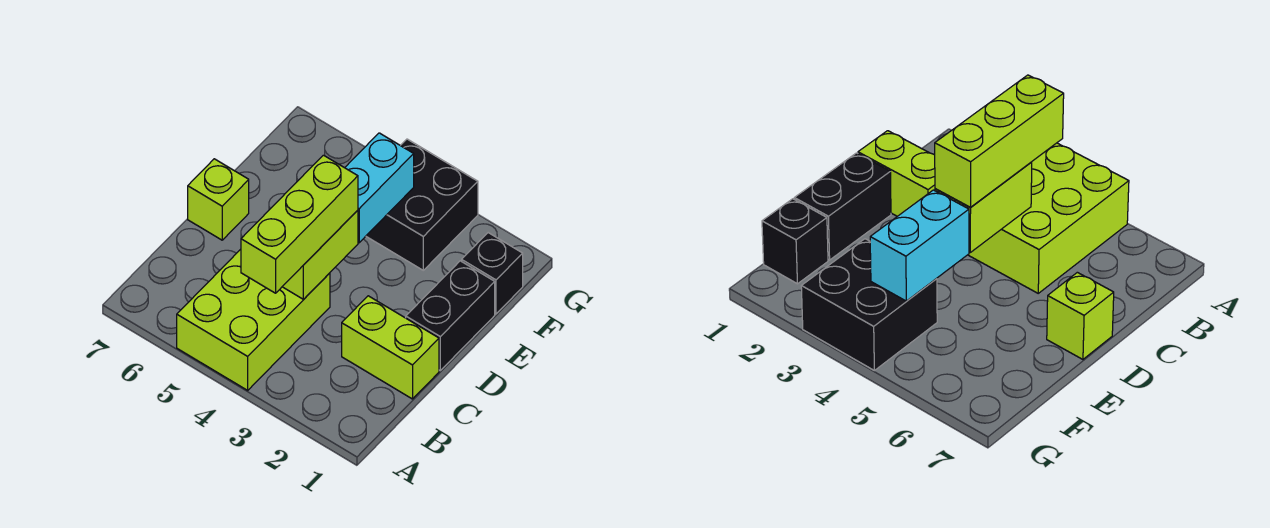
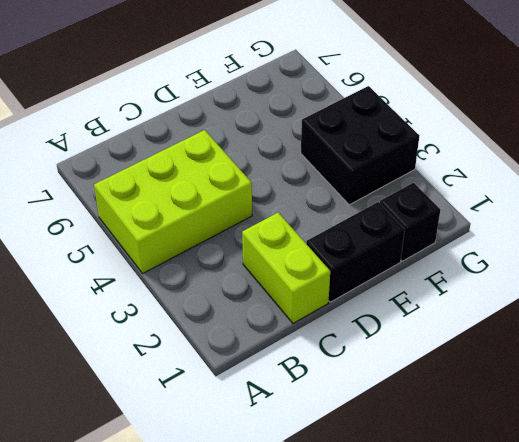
none -> lime 1x1 brick [188,159,249,240]
none -> lime 1x2 brick [282,210,358,299]

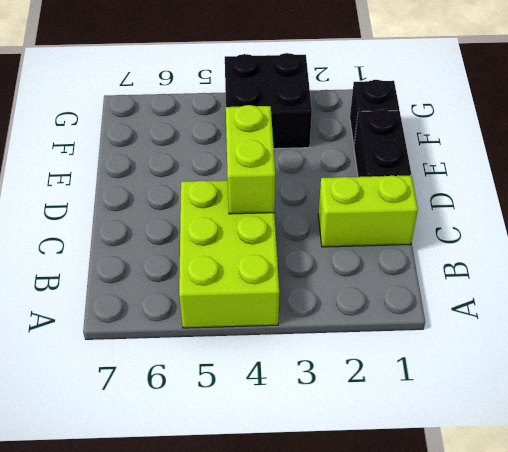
none -> lime 1x1 brick [188,159,249,240]
none -> cyan 1x2 brick [345,133,414,243]

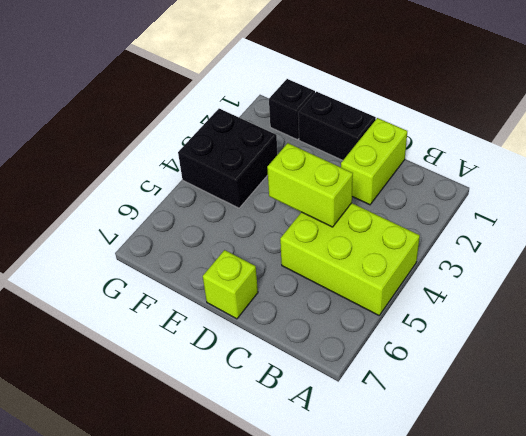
none -> cyan 1x2 brick [345,133,414,243]
none -> lime 1x3 brick [241,155,358,293]

